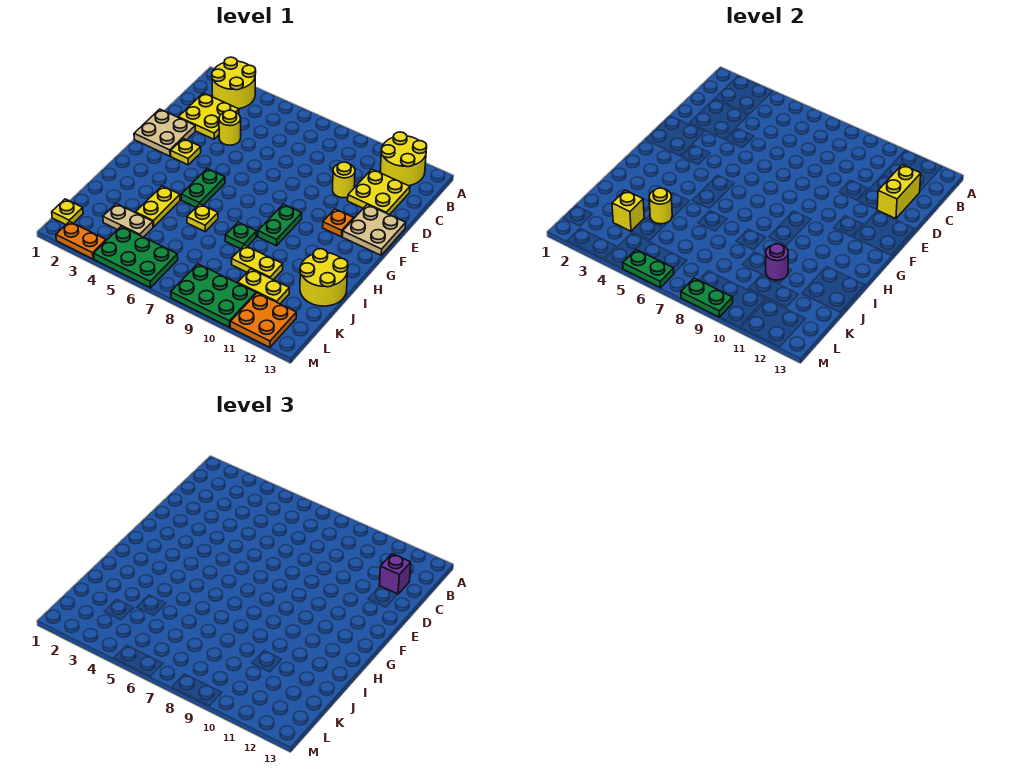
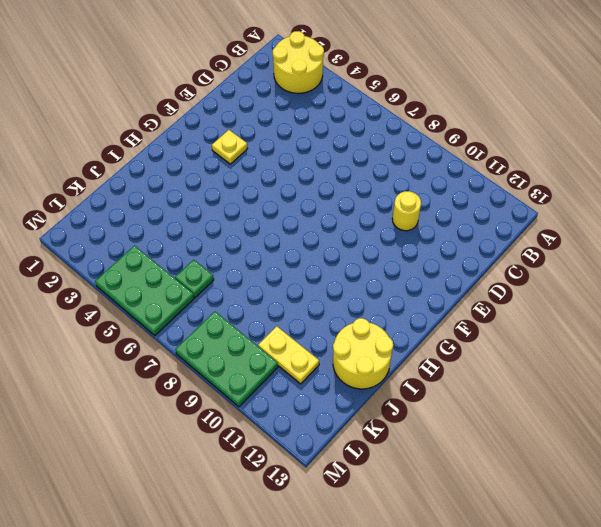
green 1x1 plate [175,260,214,297] -> green 1x1 plate moved to [225,222,256,249]
none -> yellow 2x2 round brick [380,132,427,186]
none -> yellow 2x2 plate [178,93,239,139]
none -> yellow 2x2 plate [348,169,410,215]
none -> yellow 1x1 round brick [219,110,241,145]

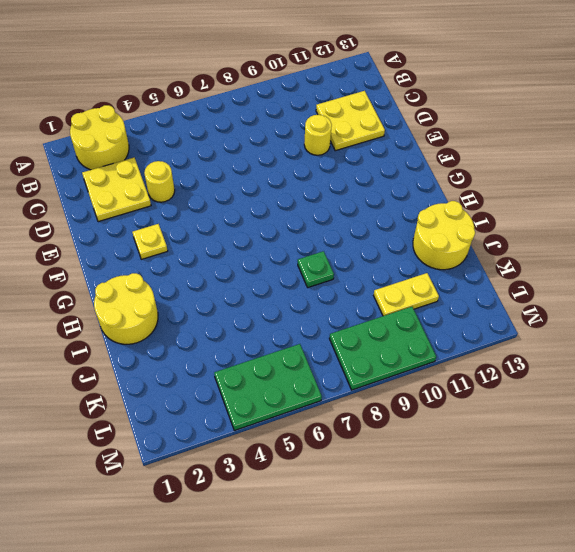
yellow 2x2 round brick [94,273,158,344] -> yellow 2x2 round brick moved to [380,132,427,186]
none -> tan 2x2 plate [134,109,195,156]
none -> tan 2x2 plate [342,205,406,255]
none -> orange 1x1 plate [323,209,354,237]
none -> green 1x2 plate [181,169,225,207]

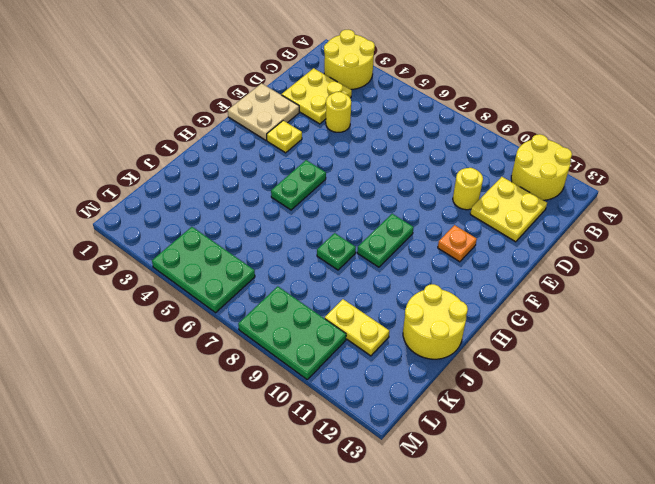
none -> tan 2x2 plate [342,205,406,255]
none -> yellow 1x2 plate [136,186,180,227]
none -> yellow 1x1 plate [187,204,218,231]
none -> yellow 1x2 plate [232,245,283,280]

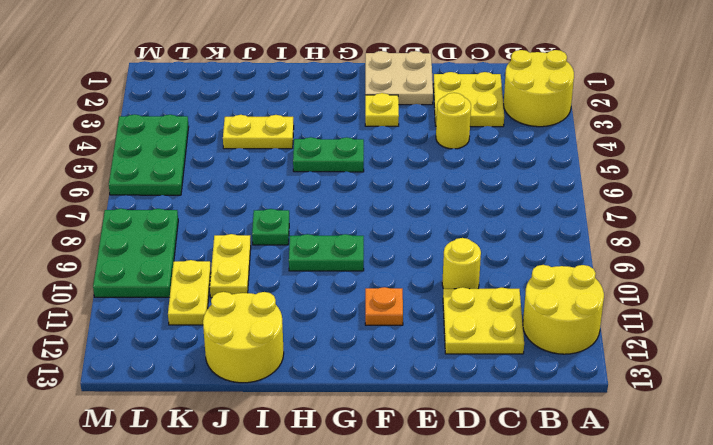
none -> tan 2x2 plate [342,205,406,255]
none -> yellow 1x1 plate [187,204,218,231]
none -> tan 1x2 plate [103,204,153,237]
none -> yellow 1x1 plate [52,199,83,225]

